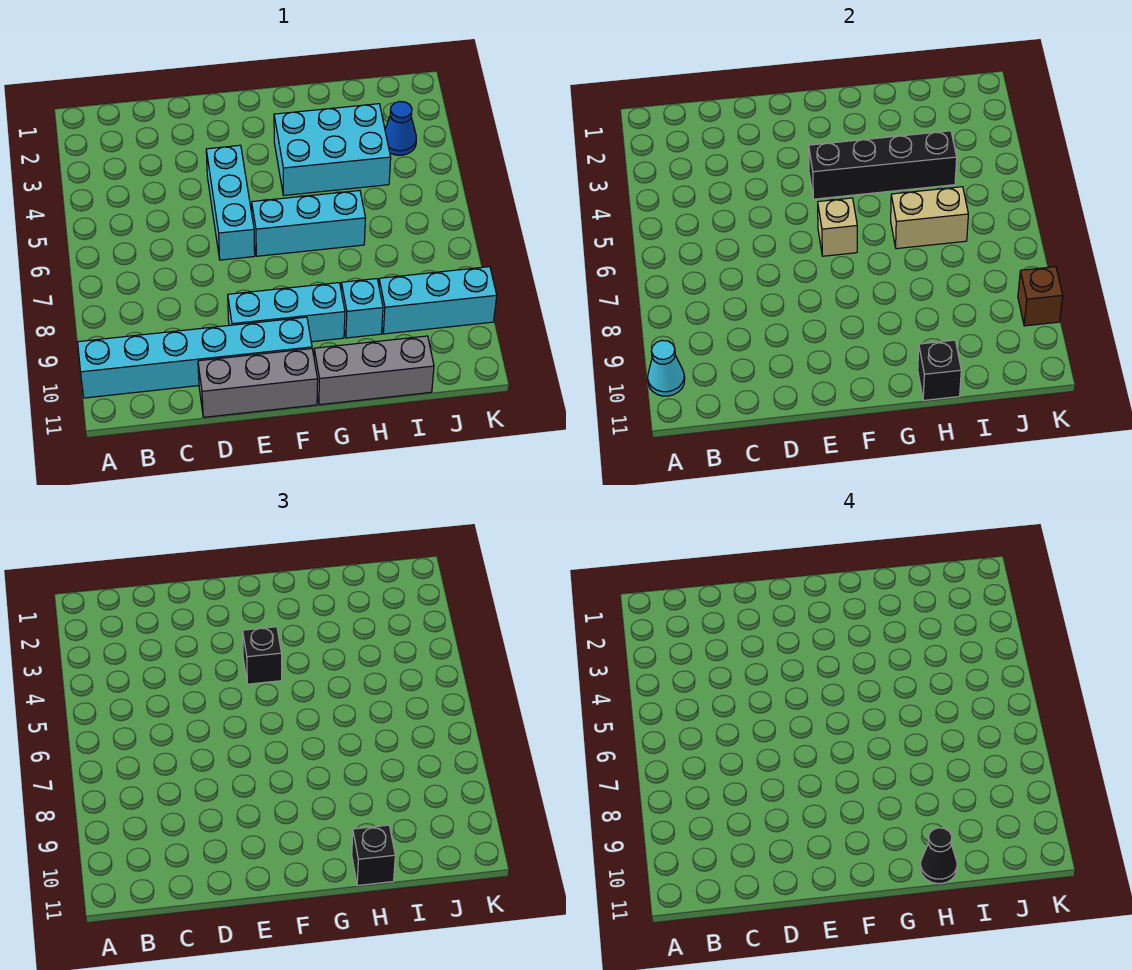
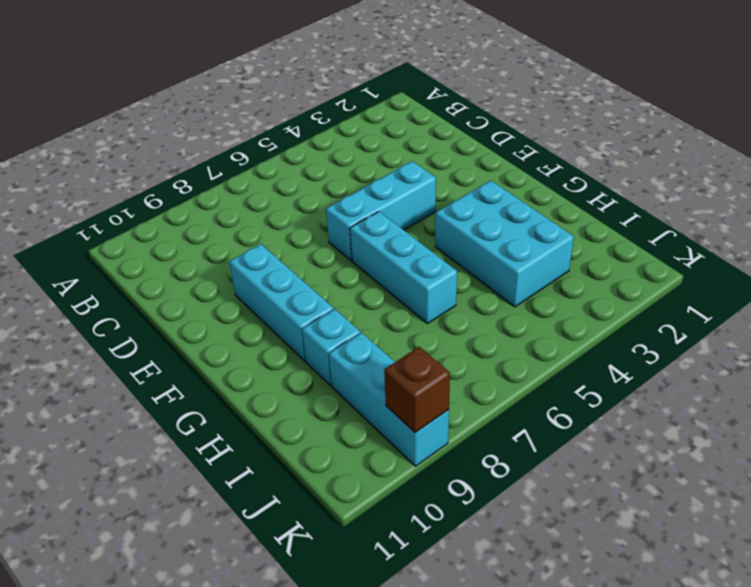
none -> cyan 1x6 brick [78,317,312,398]
none -> grey 1x3 brick [198,349,318,417]
none -> grey 1x3 brick [314,336,434,405]

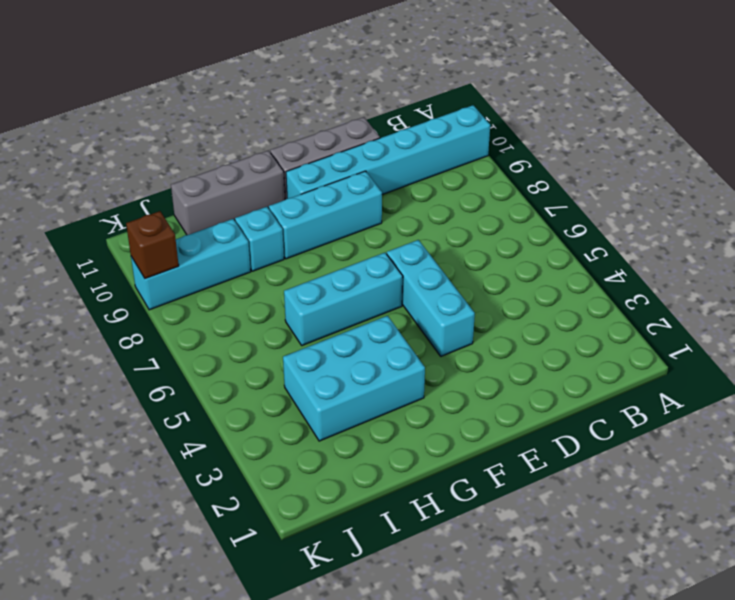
none -> blue 1x1 cone [385,101,416,155]
none -> cyan 1x1 cone [648,340,685,396]
none -> black 1x4 brick [809,131,957,199]

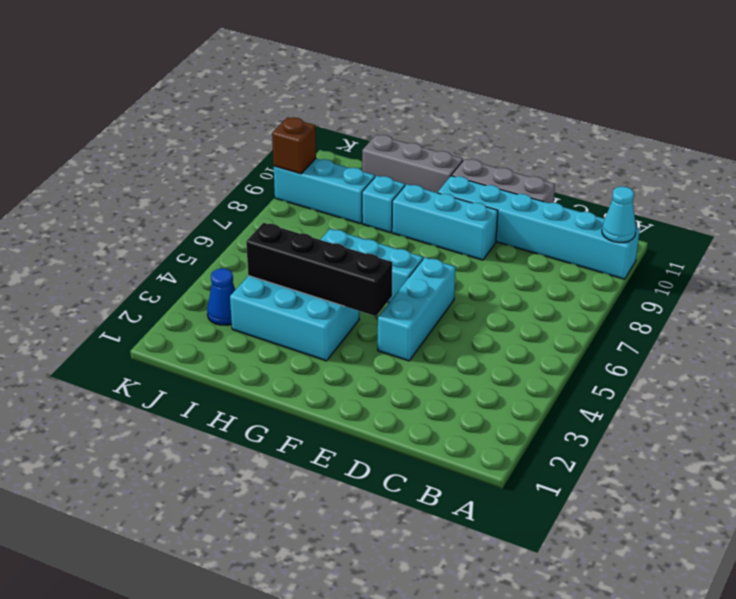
none -> tan 1x1 brick [818,198,857,256]
none -> tan 1x2 brick [891,187,968,249]
none -> black 1x1 brick [918,340,961,400]

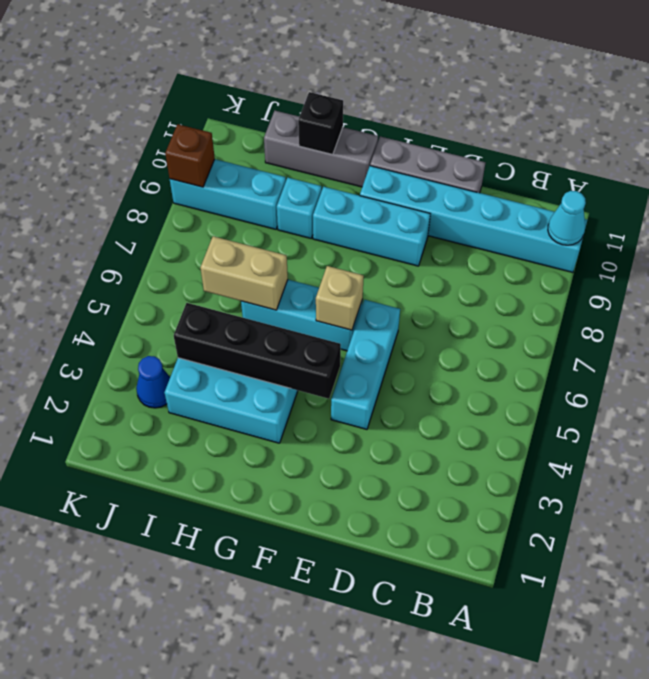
none -> black 1x1 brick [243,627,282,684]
none -> black 1x1 brick [352,825,395,885]
none -> black 1x1 cone [920,828,957,884]

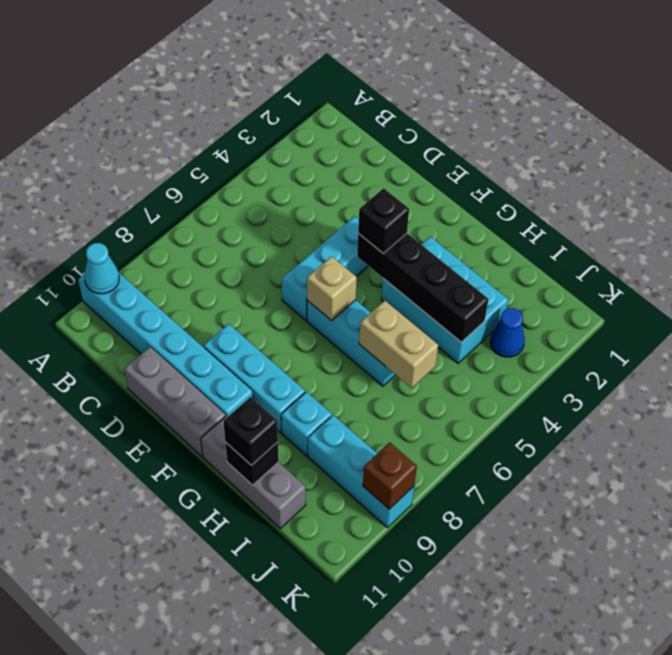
none -> black 1x1 cone [920,828,957,884]

